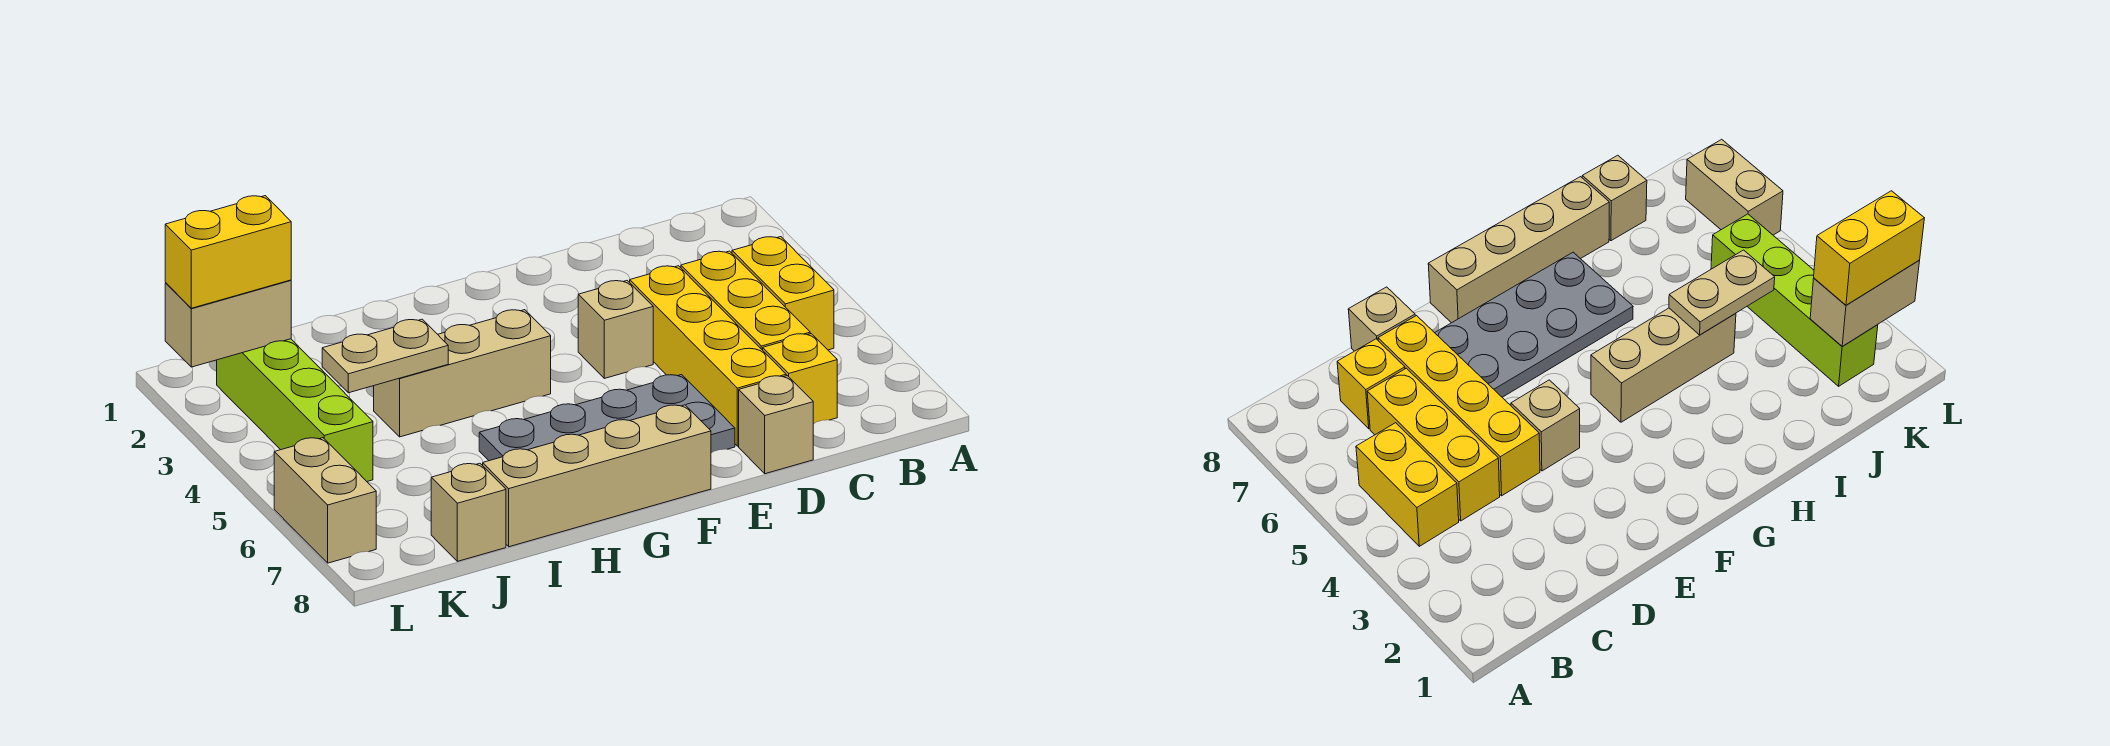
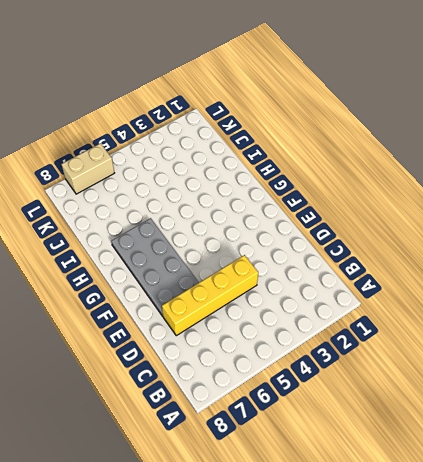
none -> yellow 1x2 brick [732,237,834,350]
none -> yellow 1x3 brick [681,251,810,350]
none -> yellow 1x1 brick [763,334,837,424]

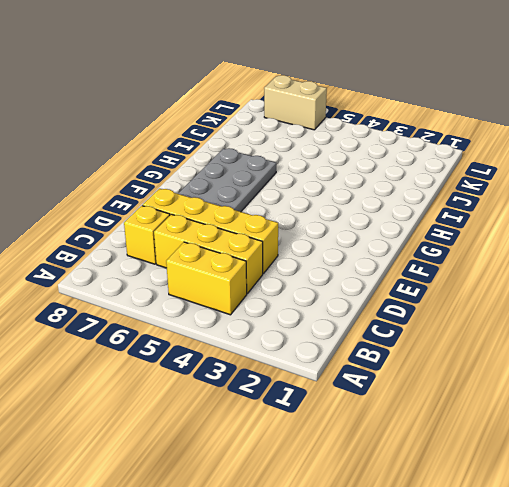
none -> tan 1x1 brick [739,376,813,474]
none -> tan 1x1 brick [578,281,653,378]
none -> tan 1x4 brick [483,405,711,547]

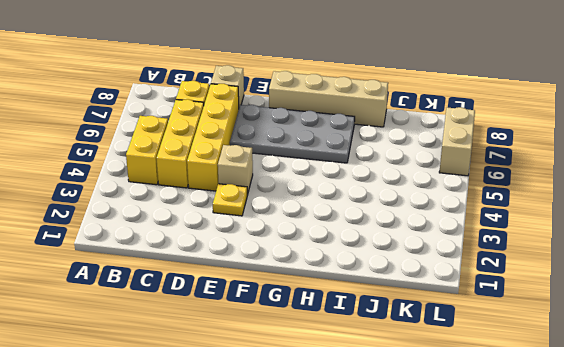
yellow 1x1 plate [213,184,248,216] -> none
none -> tan 1x3 brick [374,310,551,437]
none -> tan 1x1 brick [431,463,506,561]
none -> lime 1x4 brick [217,339,373,481]

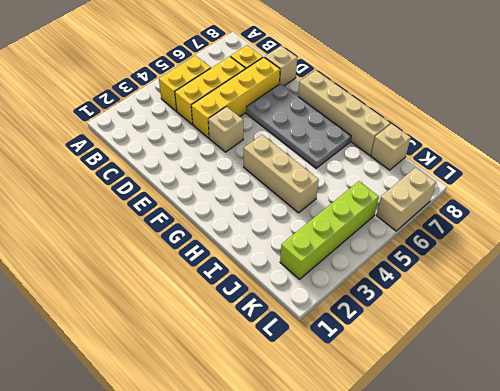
none -> tan 1x2 plate [322,319,448,393]
none -> tan 1x2 brick [165,280,291,367]
none -> yellow 1x2 brick [165,196,291,308]

